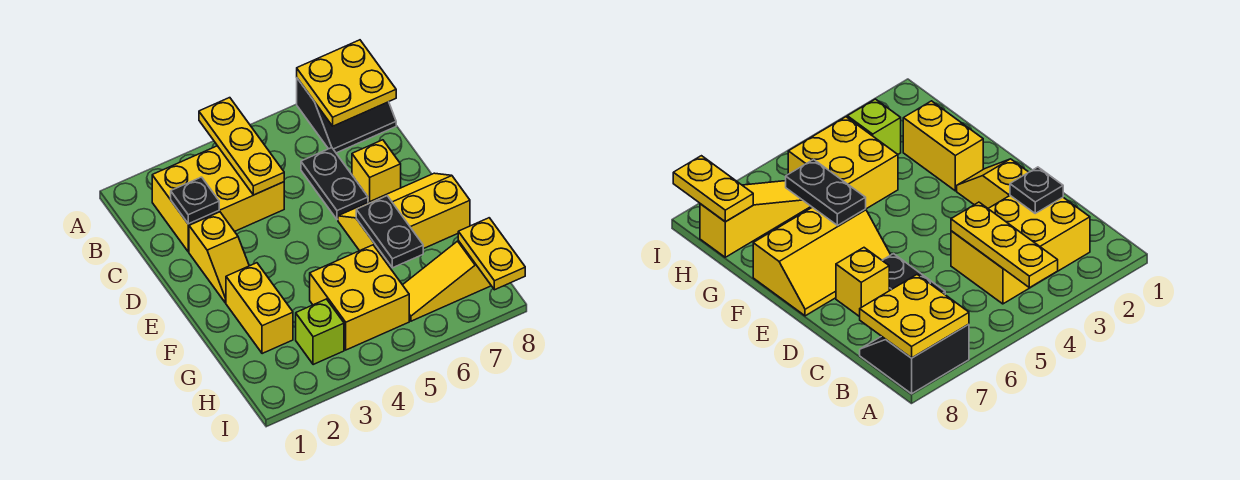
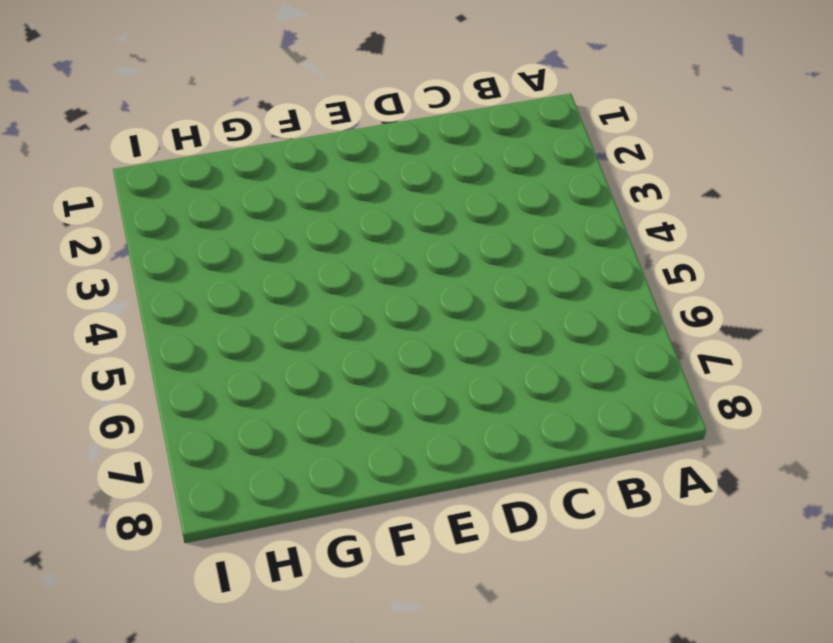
none -> black 2x2 slope [297,78,396,153]
none -> yellow 2x3 brick [152,146,284,252]
none -> black 1x2 plate [301,148,368,220]

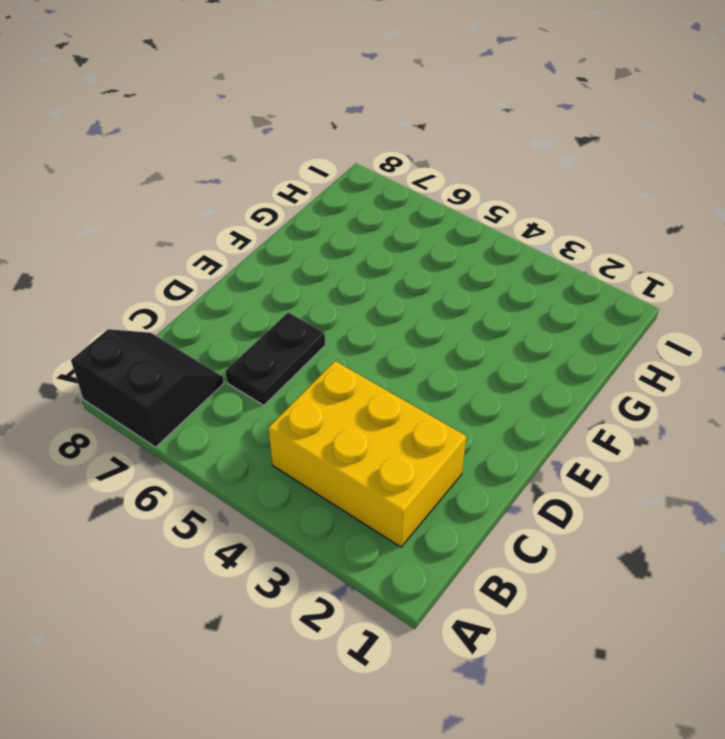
none -> yellow 1x2 slope [189,212,249,303]
none -> yellow 1x1 brick [352,140,401,202]
none -> yellow 2x3 slope [338,173,470,264]

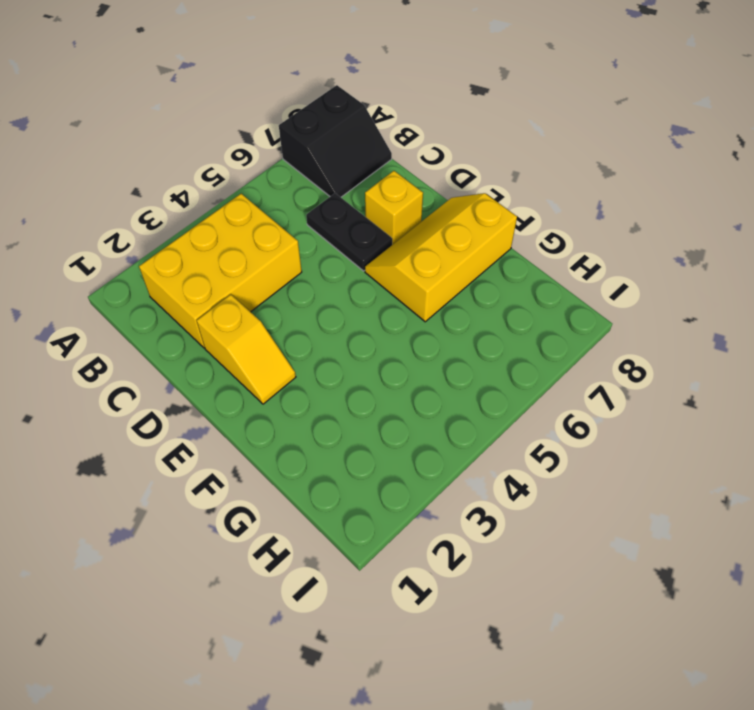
none -> yellow 1x2 brick [226,263,293,354]
none -> yellow 2x2 brick [310,245,409,350]
none -> lime 1x1 brick [296,299,344,365]

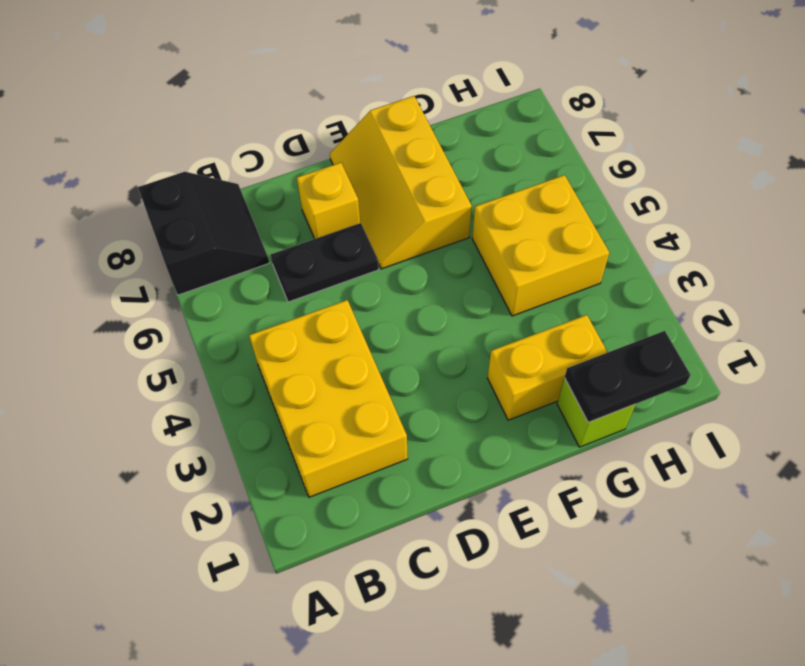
lime 1x1 brick [557,378,636,447] -> lime 1x1 brick moved to [296,299,344,365]
black 1x2 plate [565,331,690,422] -> black 1x2 plate moved to [356,196,423,268]
none -> yellow 1x2 slope [189,212,249,303]
none -> yellow 1x3 slope [403,241,491,321]
none -> yellow 1x3 plate [199,98,284,195]

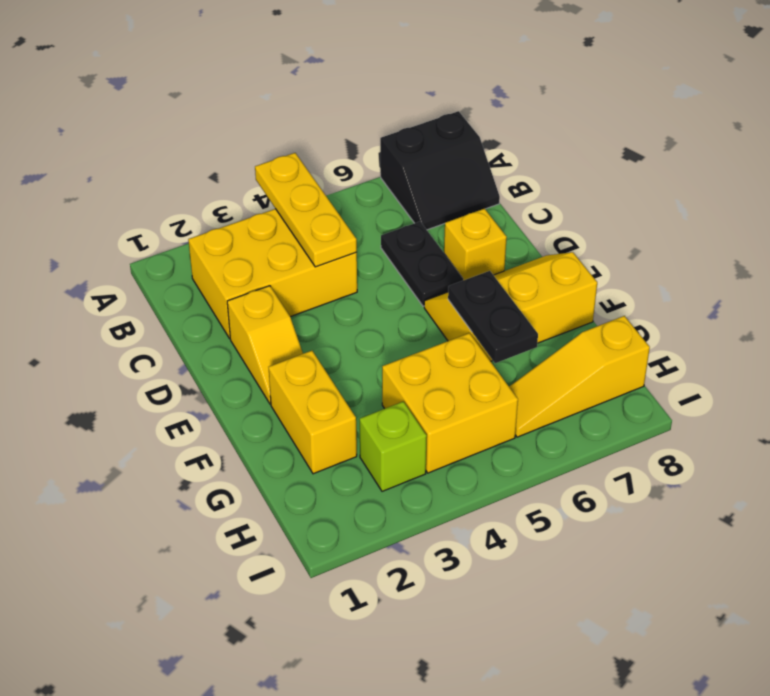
none -> yellow 2x2 plate [297,40,396,126]
none -> black 1x1 plate [171,177,219,224]
none -> yellow 1x2 plate [458,218,525,290]

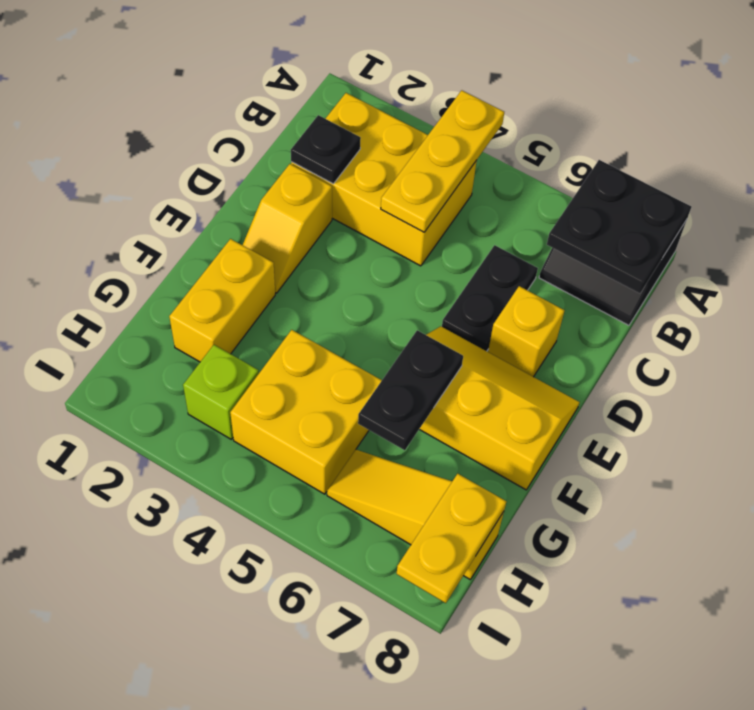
black 2x2 plate [547,160,691,293] -> yellow 2x2 plate [297,40,396,126]

